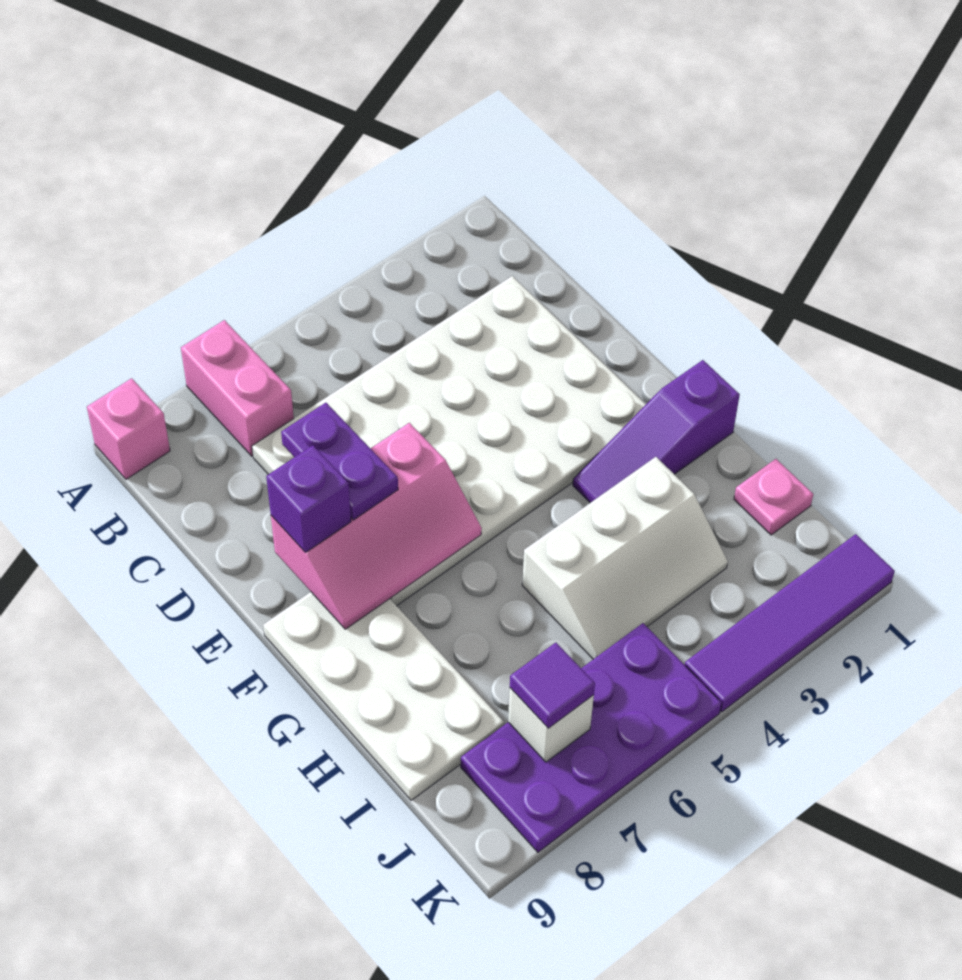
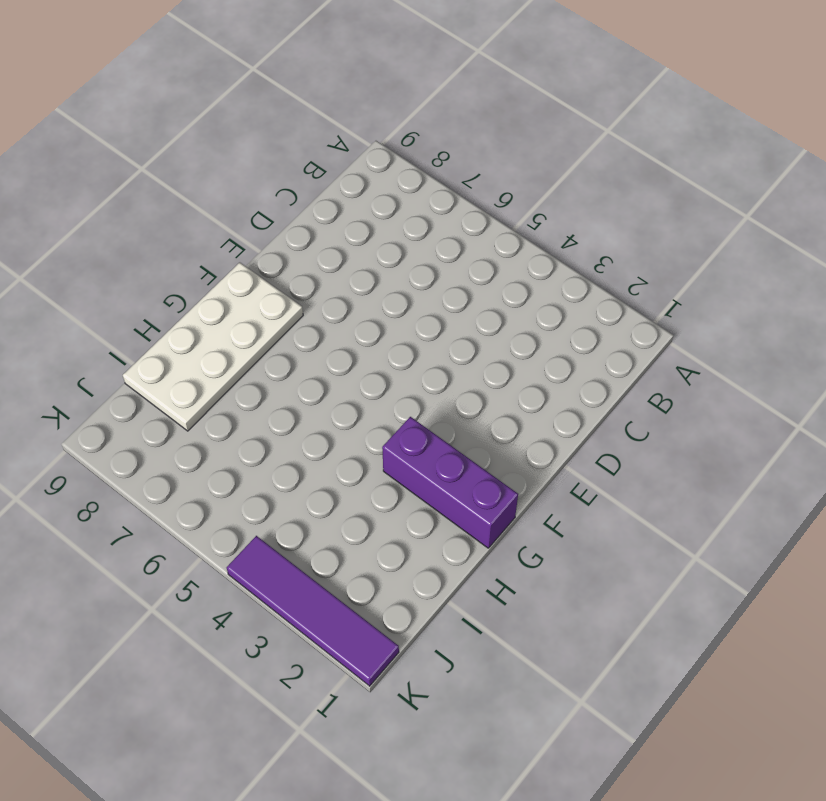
purple 1x3 brick [382,417,518,548] -> purple 1x3 slope [573,360,740,503]
none -> pink 1x2 brick [181,320,294,456]
none -> pink 1x1 brick [87,378,170,479]
none -> white 4x6 plate [252,276,646,606]

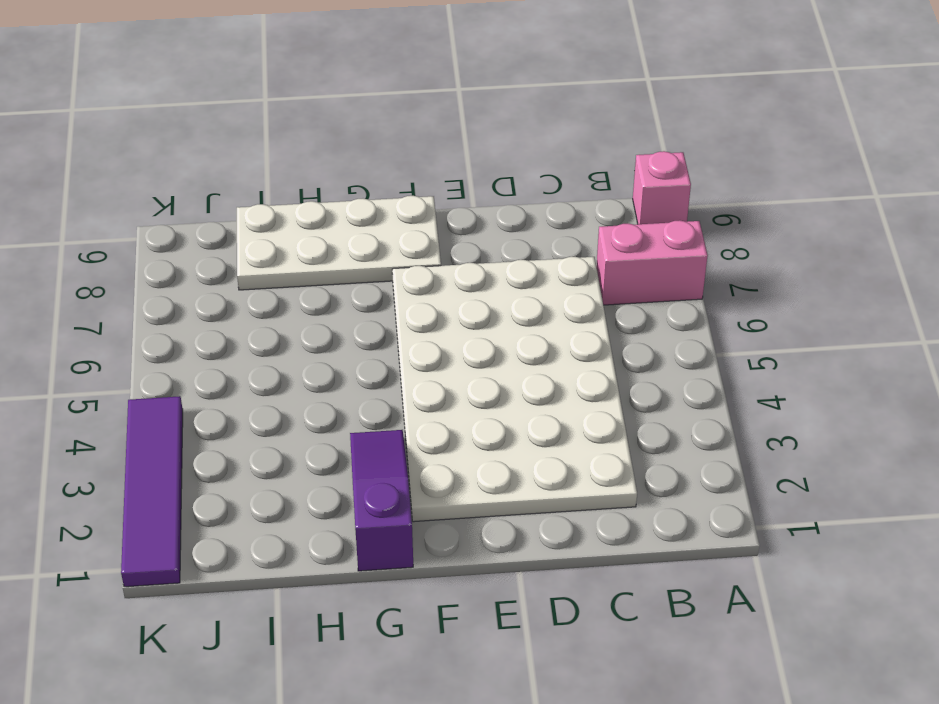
none -> white 2x3 slope [522,457,728,659]
none -> pink 1x1 plate [734,459,813,535]
none -> purple 2x4 plate [461,623,722,852]

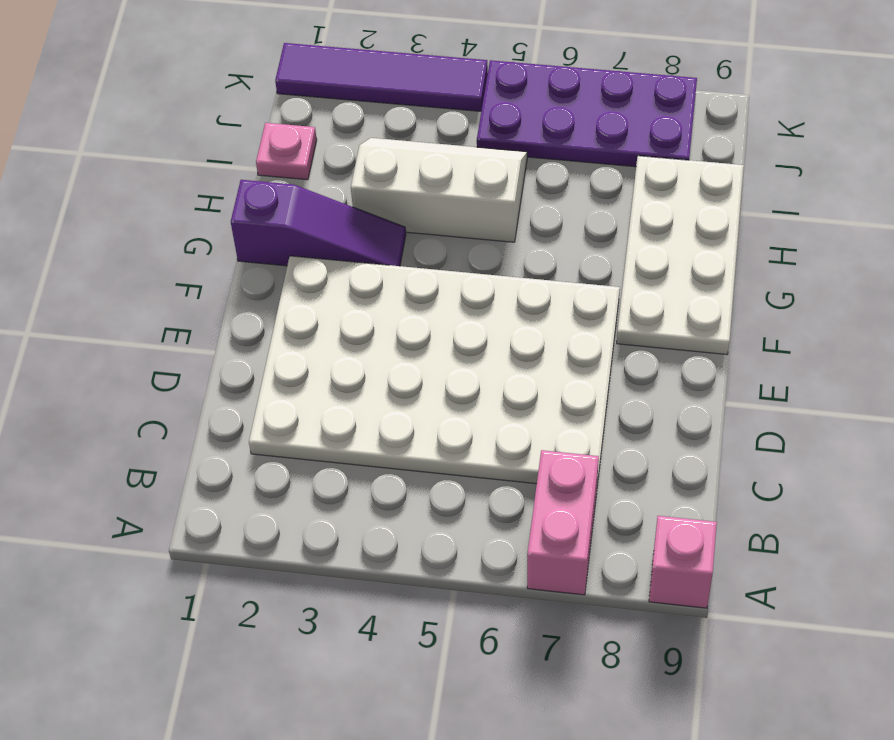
none -> pink 2x3 slope [271,423,482,629]
none -> white 1x1 brick [508,688,594,762]
none -> purple 1x2 plate [281,403,398,520]

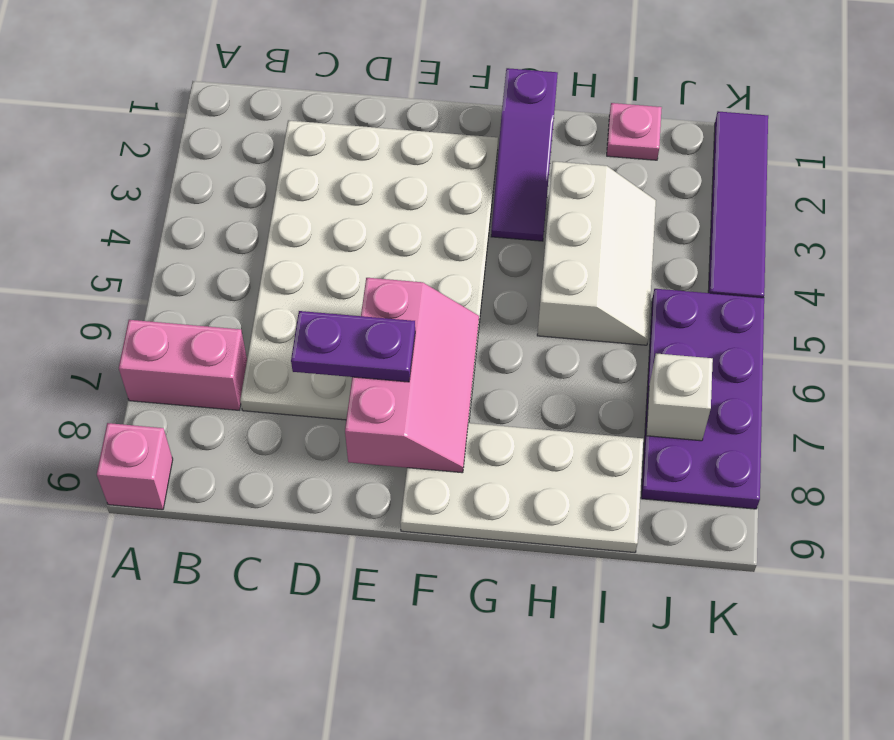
none -> purple 1x1 brick [266,445,351,552]
none -> purple 1x1 tile [510,643,595,728]

